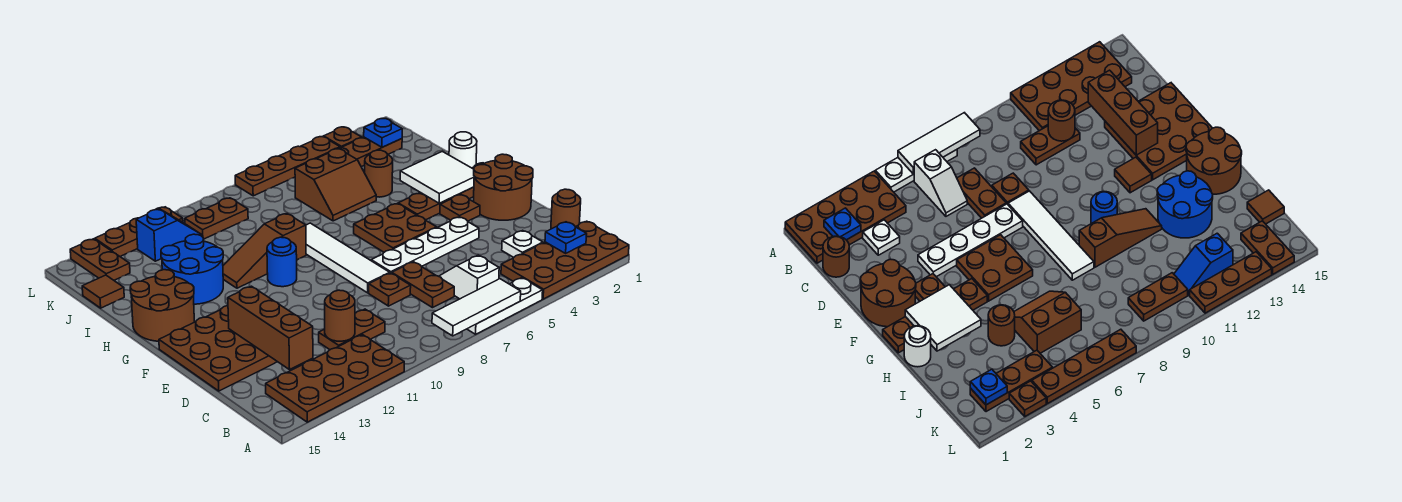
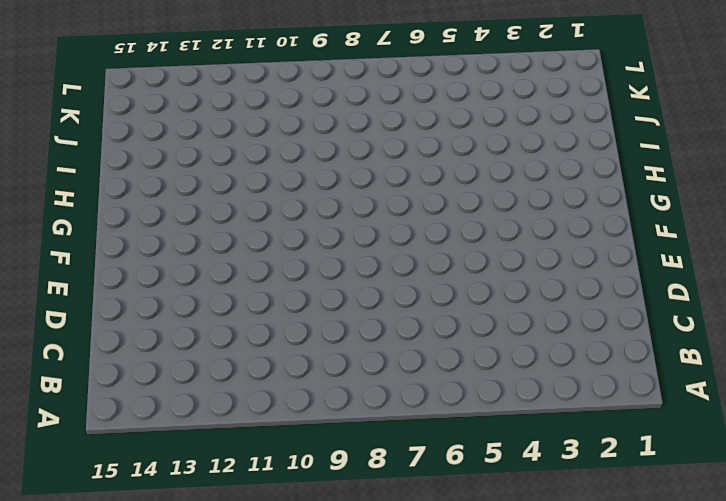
none -> brown 2x4 plate [501,221,629,299]
none -> white 1x3 plate [467,278,543,334]
none -> brown 2x4 plate [266,335,404,422]
none -> white 1x2 slope [439,255,499,299]

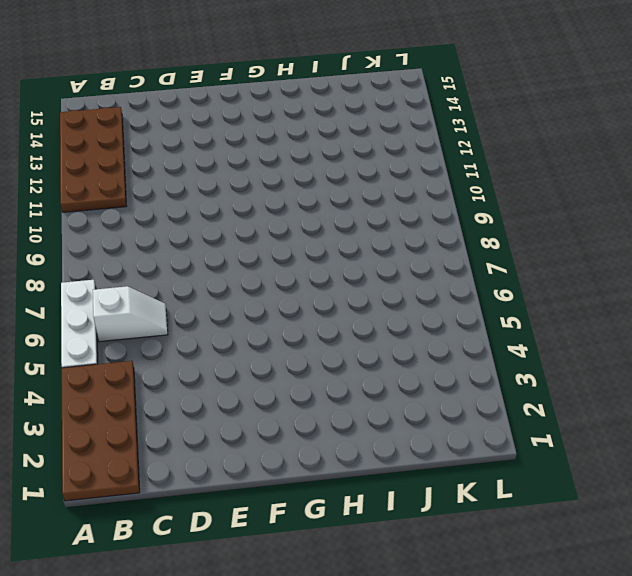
none -> brown 1x1 round brick [551,189,581,229]
none -> white 1x1 plate [502,230,543,258]
none -> brown 1x2 plate [392,262,454,308]
none -> brown 1x2 plate [319,309,385,350]

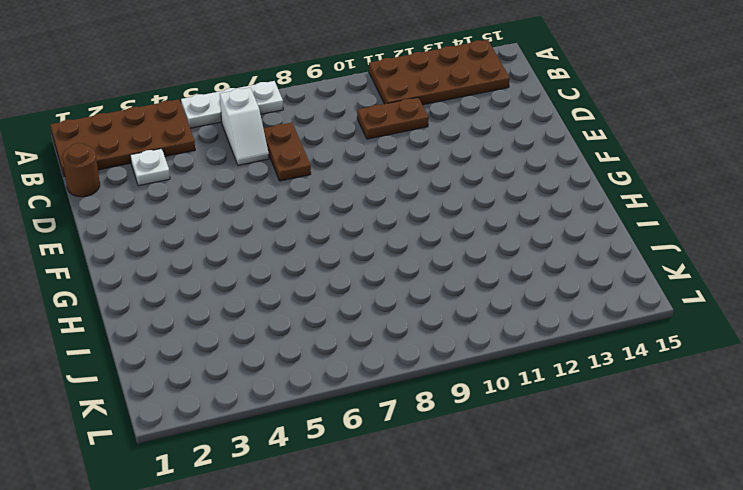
none -> brown 1x1 plate [369,273,411,306]
none -> brown 3x3 plate [159,306,277,391]
none -> brown 2x2 round brick [474,154,533,220]
none -> white 1x4 plate [371,217,479,273]

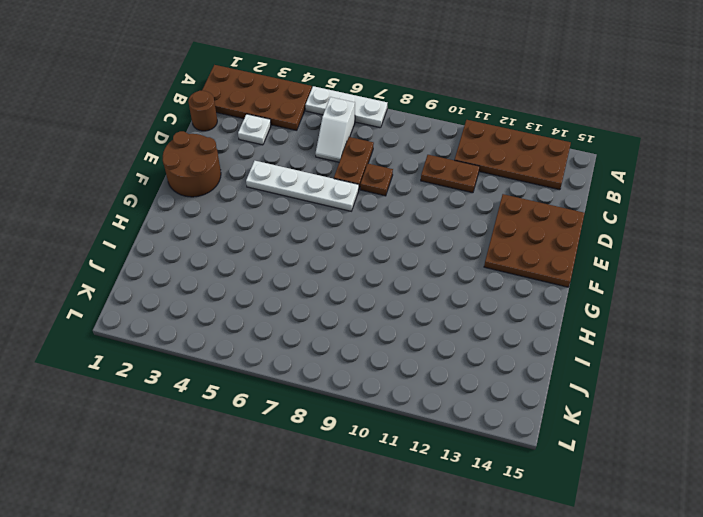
none -> white 1x4 tile [306,223,390,293]
none -> brown 1x1 plate [440,195,480,221]
none -> brown 2x2 plate [354,204,437,252]
none -> brown 1x1 tile [1115,157,1152,193]

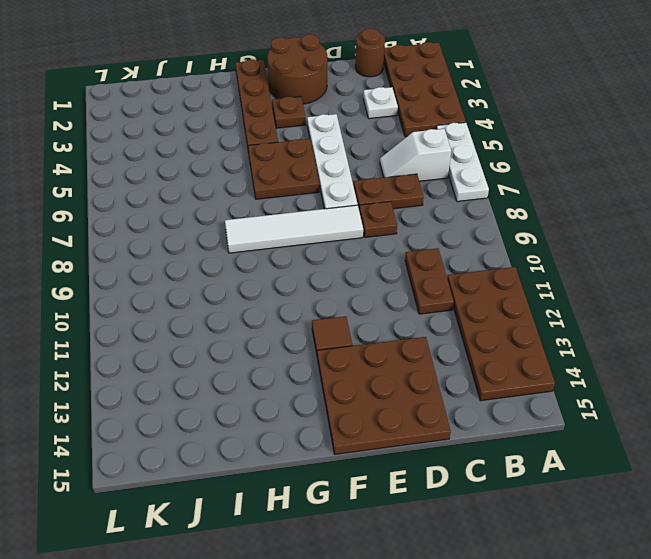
none -> blue 1x1 round brick [267,237,297,287]
none -> brown 2x2 round brick [130,270,194,341]
none -> white 1x1 round brick [449,132,477,168]
none -> brown 1x3 slope [223,214,306,288]

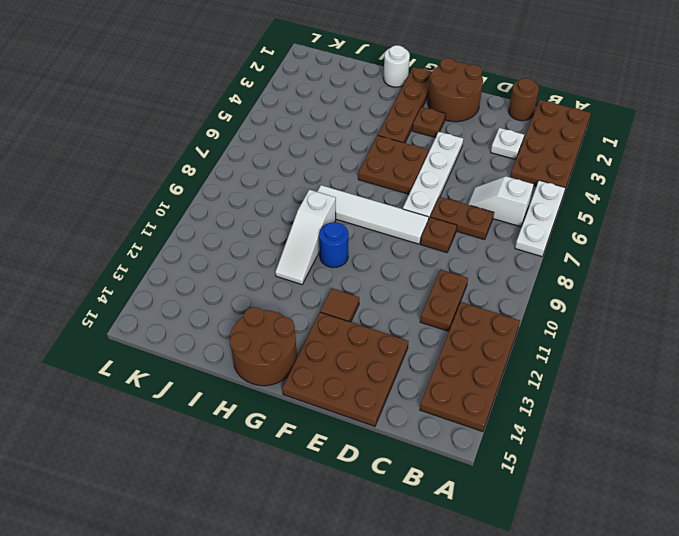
white 1x3 slope [275,190,336,284] -> brown 1x3 slope [223,214,306,288]
none -> blue 2x2 round brick [161,234,223,304]
none -> brown 1x1 round brick [365,150,393,197]
none -> brown 2x2 slope [295,149,376,221]
none -> brown 1x1 tile [82,275,124,308]

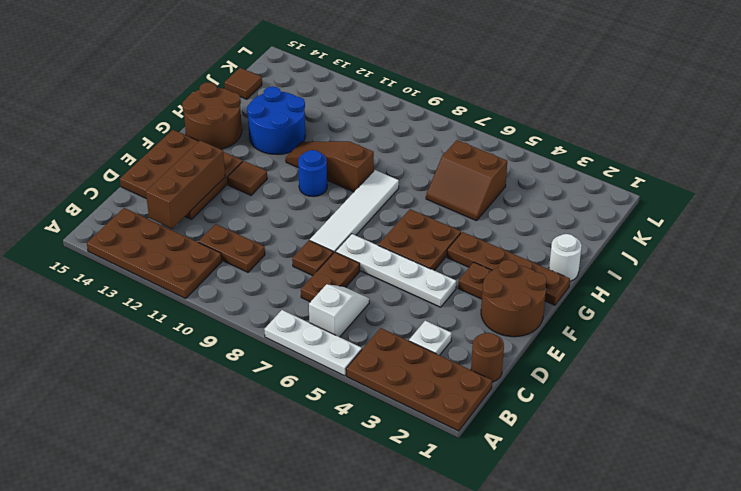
none -> brown 1x1 round brick [365,150,393,197]
none -> brown 1x3 plate [336,137,402,167]
none -> brown 1x2 plate [185,198,248,239]
none -> blue 1x2 slope [136,209,202,261]

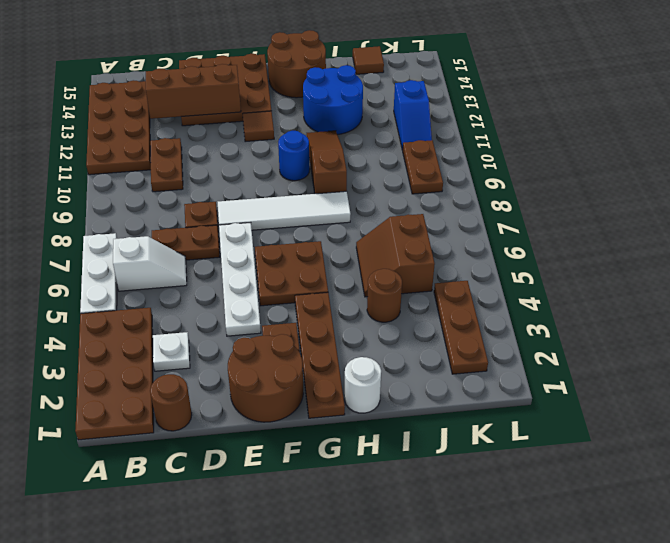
none -> brown 1x2 plate [70,239,130,280]
none -> brown 1x1 plate [324,127,362,148]
none -> brown 1x4 plate [235,137,340,196]
none -> brown 1x3 plate [95,207,183,256]

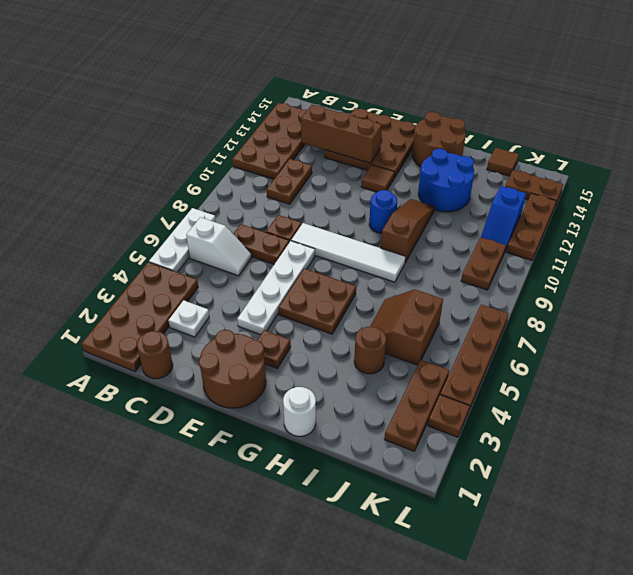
none -> brown 1x4 plate [398,163,484,220]
none -> white 1x3 tile [432,279,521,336]
none -> blue 1x1 plate [545,222,587,253]
none -> brown 1x1 round brick [325,290,355,341]

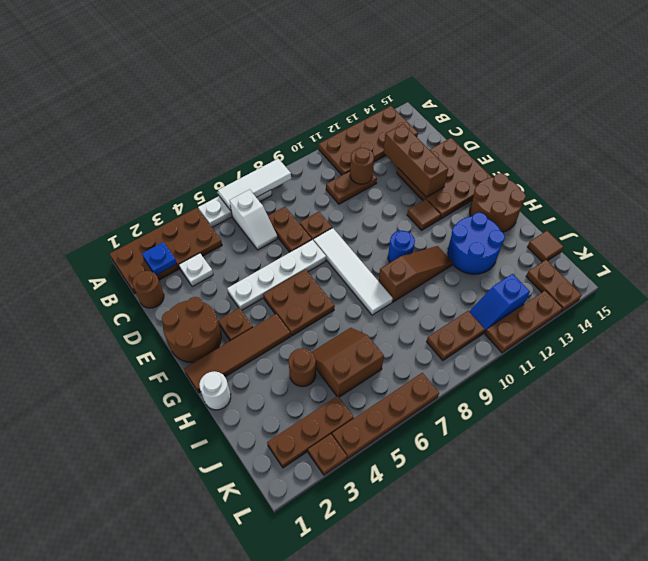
brown 1x4 tile [184,314,291,393] -> brown 1x4 plate [398,163,484,220]
none -> white 2x2 tile [400,151,474,203]
none -> blue 1x1 plate [364,119,402,147]

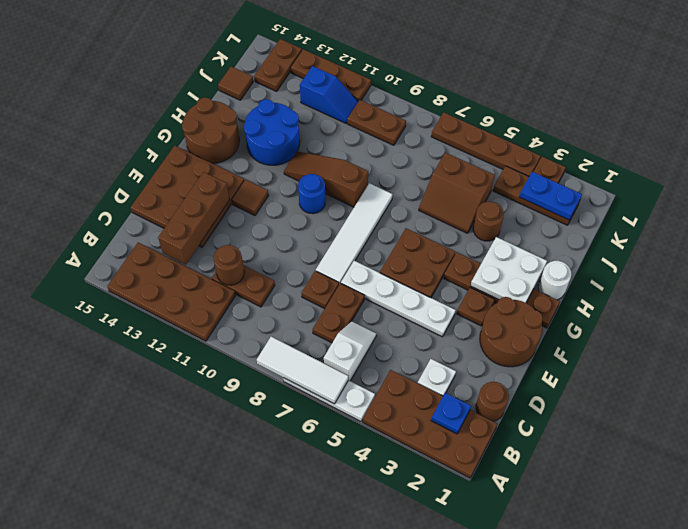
white 2x2 plate [471,237,547,303] -> white 2x2 tile [400,151,474,203]
blue 1x2 plate [520,172,582,220] -> blue 1x1 plate [364,119,402,147]

